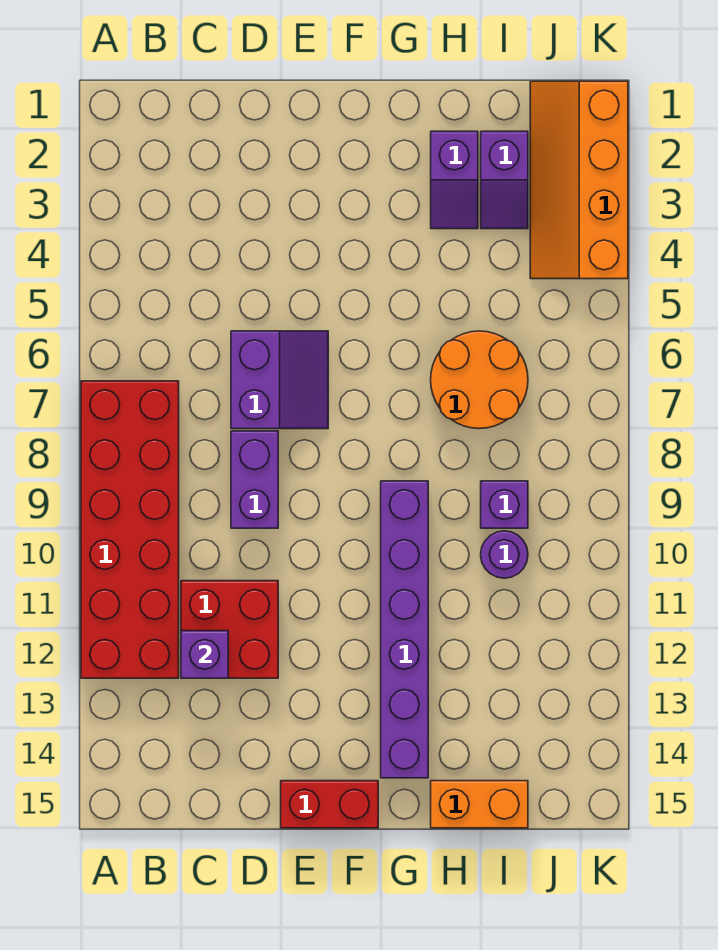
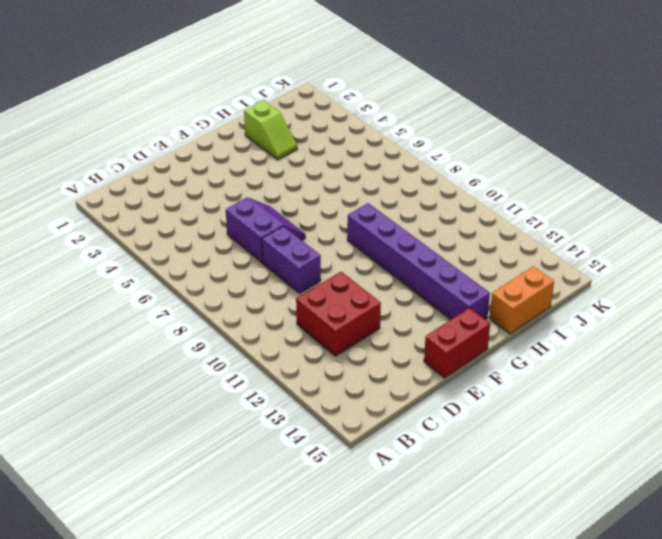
lime 1x2 slope [244,100,297,160] -> purple 1x2 slope [431,131,478,229]
none -> red 2x6 brick [81,381,179,678]
none -> orange 2x2 round brick [431,331,528,429]
none -> purple 1x2 slope [481,131,528,229]

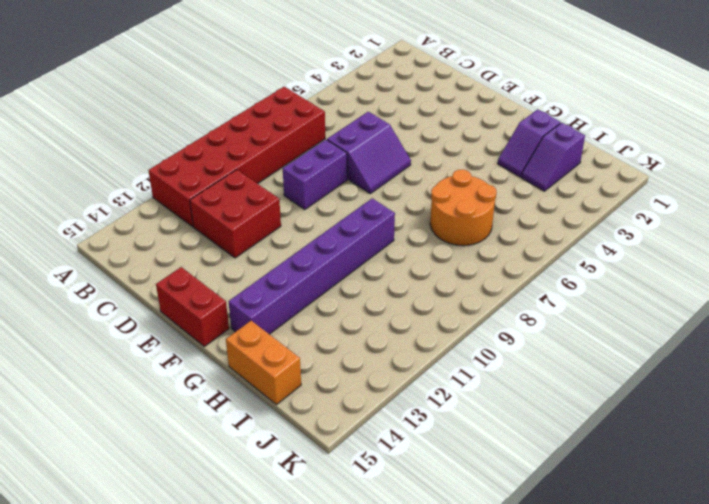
none -> purple 1x1 brick [481,481,528,528]
none -> purple 1x1 round brick [481,531,528,578]
none -> orange 2x4 slope [530,81,628,279]

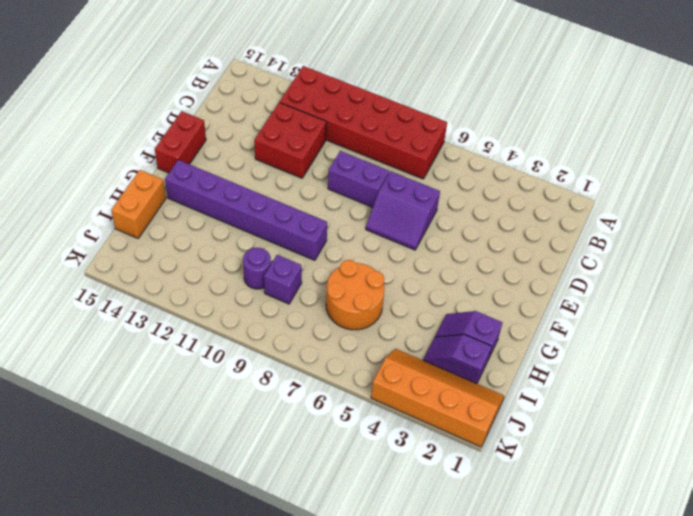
none -> purple 1x1 brick [181,631,228,678]

